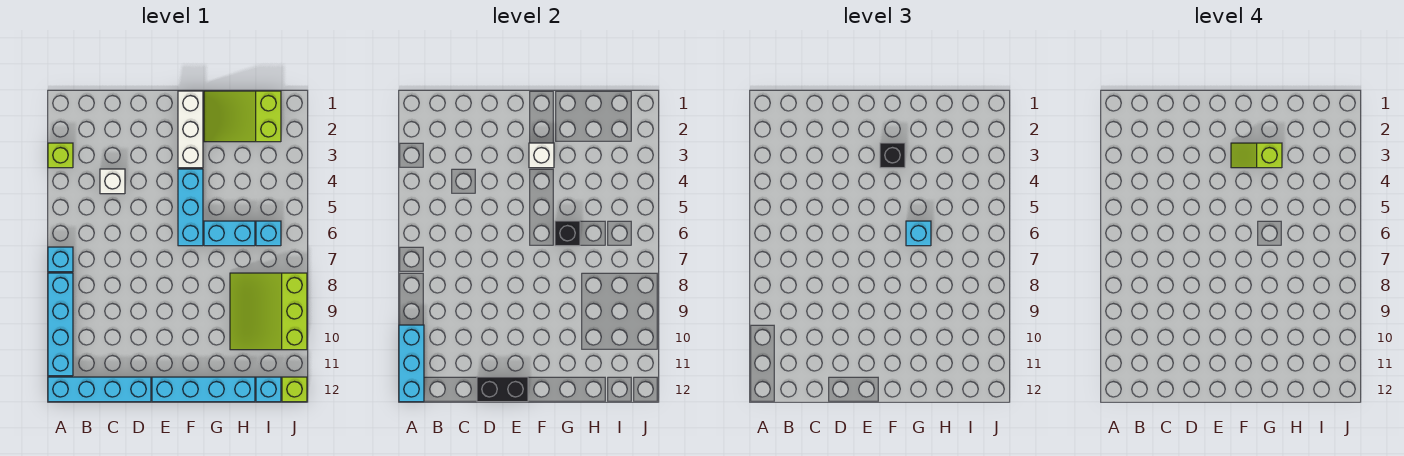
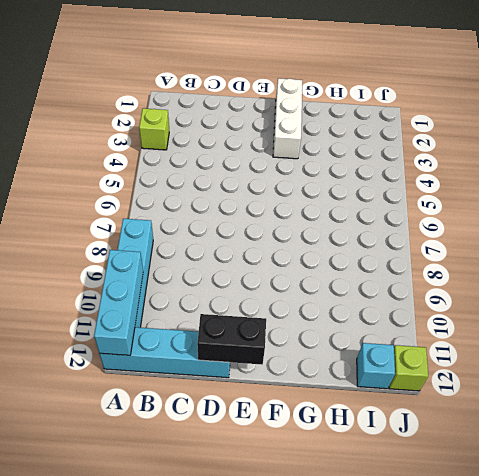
none -> cyan 1x1 brick [48,247,73,272]
none -> white 1x1 brick [100,169,125,194]
none -> cyan 1x4 brick [152,377,255,402]

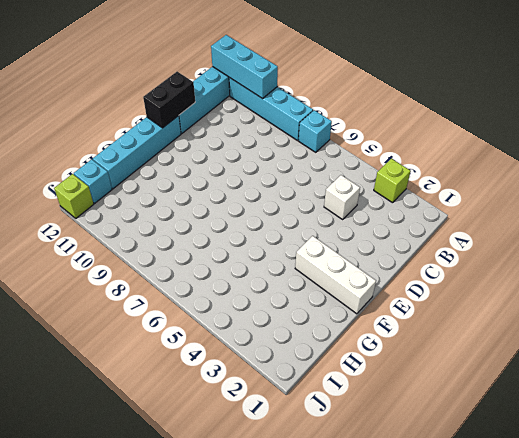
none -> cyan 1x3 brick [178,169,203,246]
none -> lime 2x3 slope [204,91,281,142]
none -> cyan 1x2 brick [204,221,255,246]

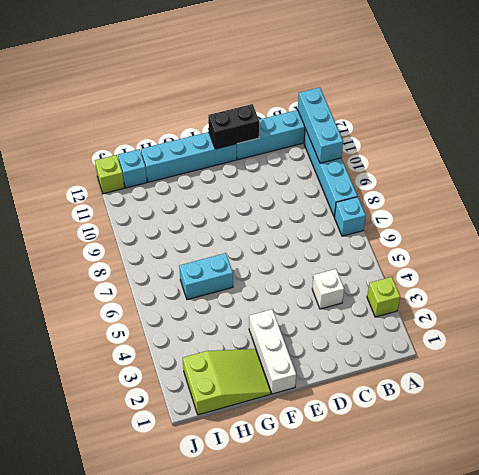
none -> cyan 1x3 brick [178,169,203,246]
none -> lime 3x3 slope [230,273,307,350]
none -> cyan 1x1 brick [256,221,281,246]

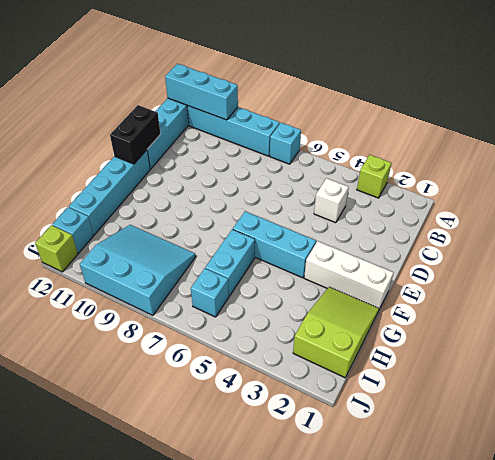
cyan 3x3 slope [80,225,196,315] -> lime 3x3 slope [230,273,307,350]
none -> white 1x1 brick [529,143,554,168]
none -> black 1x1 brick [555,221,580,246]
none -> black 1x1 brick [880,143,905,168]

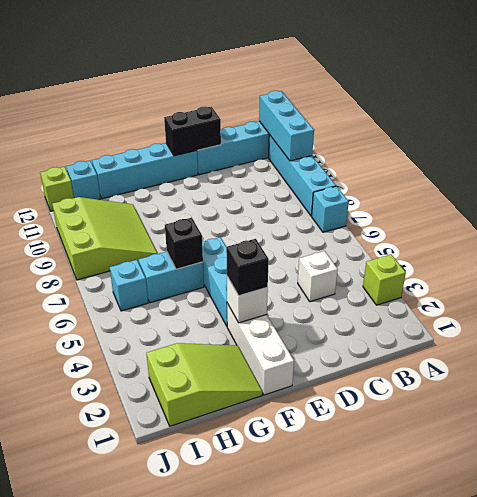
none -> cyan 1x1 brick [906,221,931,246]
none -> lime 1x2 slope [1231,143,1282,168]

